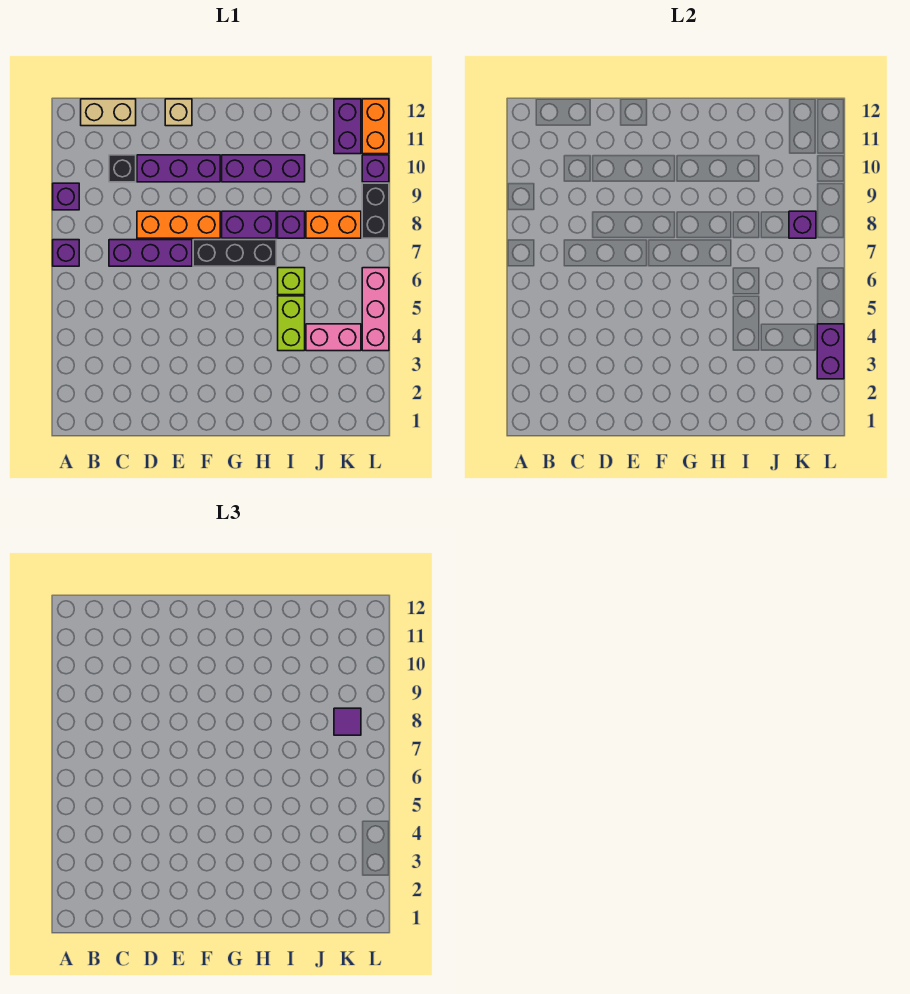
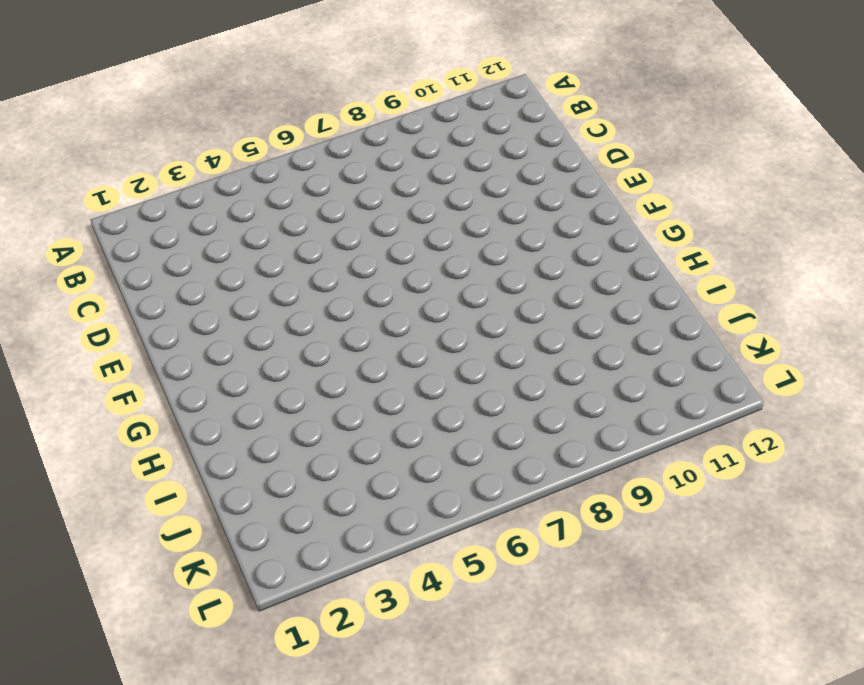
none -> purple 1x1 brick [53,240,79,266]
none -> purple 1x1 brick [53,183,79,210]
none -> tan 1x2 brick [81,99,136,126]

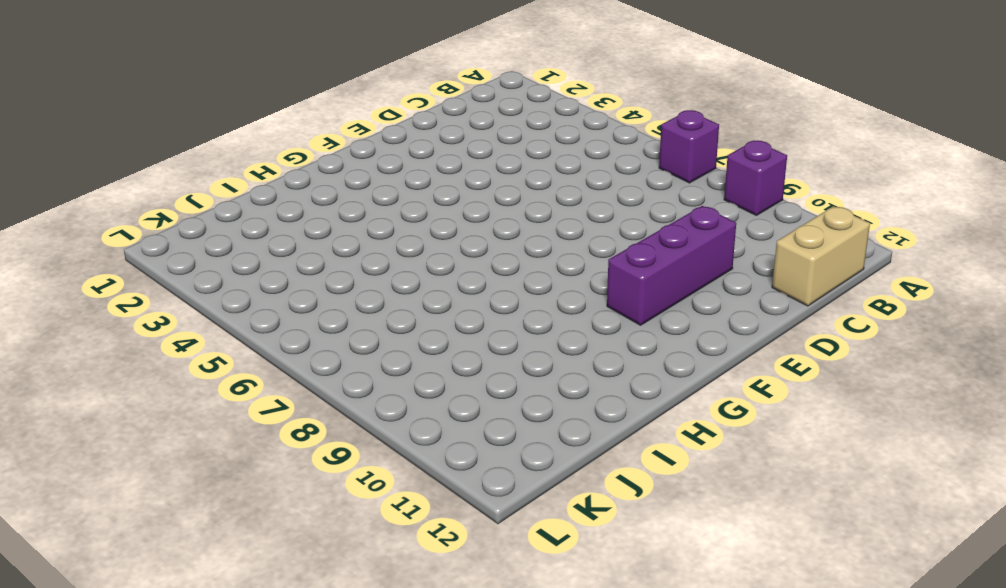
none -> purple 1x3 brick [109,240,192,266]
none -> black 1x1 brick [109,155,136,182]
none -> orange 1x3 brick [137,211,220,238]

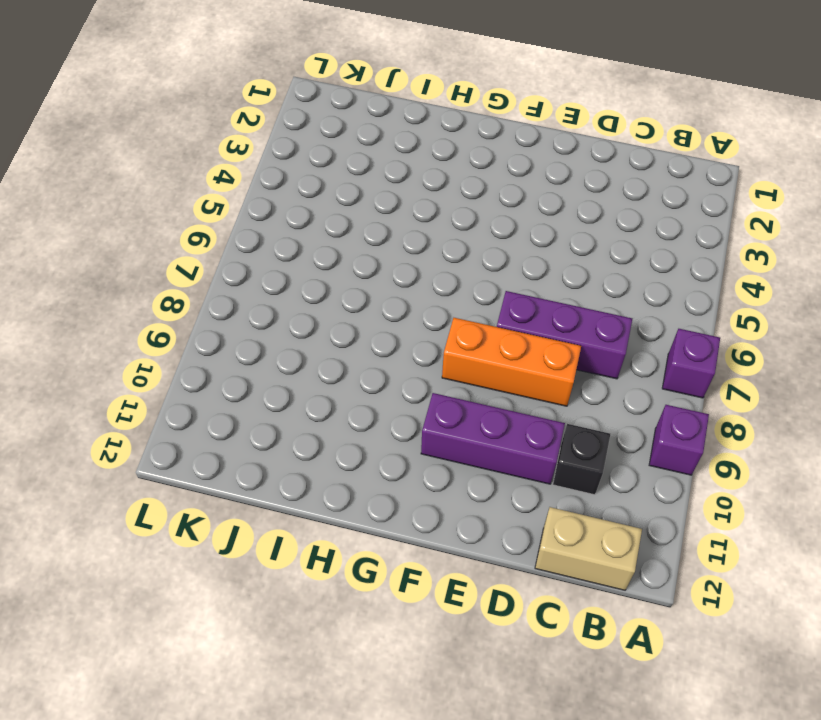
none -> tan 1x1 brick [165,99,192,126]
none -> black 1x3 brick [193,240,276,266]
none -> purple 1x2 brick [222,211,276,238]

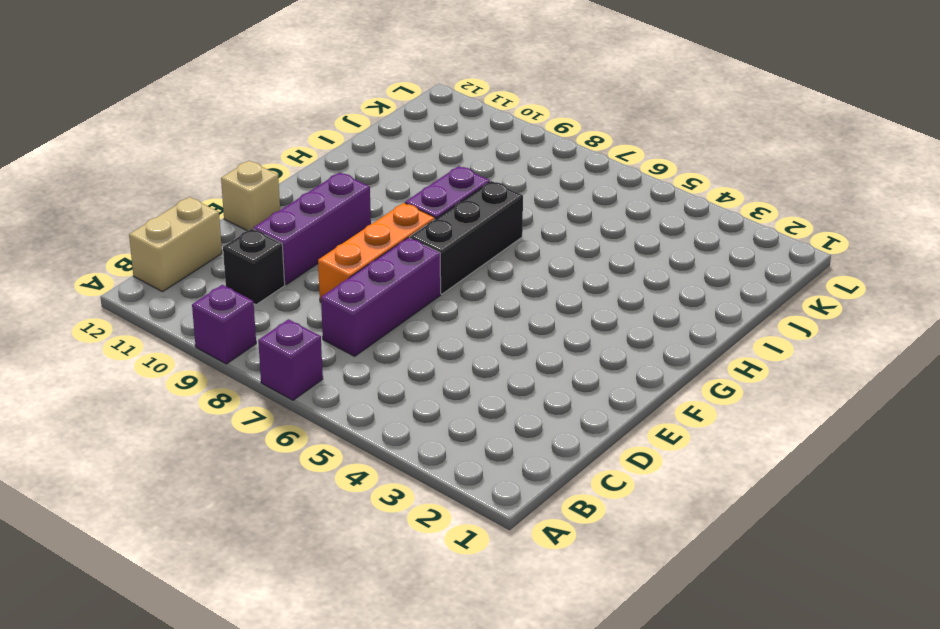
none -> purple 1x3 brick [222,155,305,182]
none -> lime 1x2 brick [278,296,305,351]
none -> lime 1x1 brick [278,268,305,295]

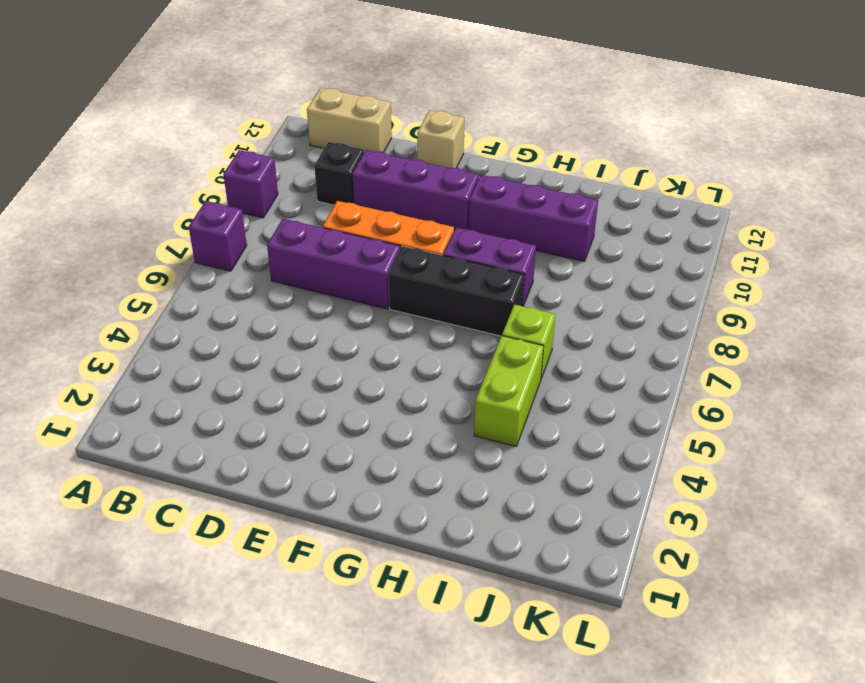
none -> purple 1x1 brick [278,211,305,238]
none -> pink 1x2 brick [306,324,361,351]
none -> orange 1x2 brick [306,211,361,238]

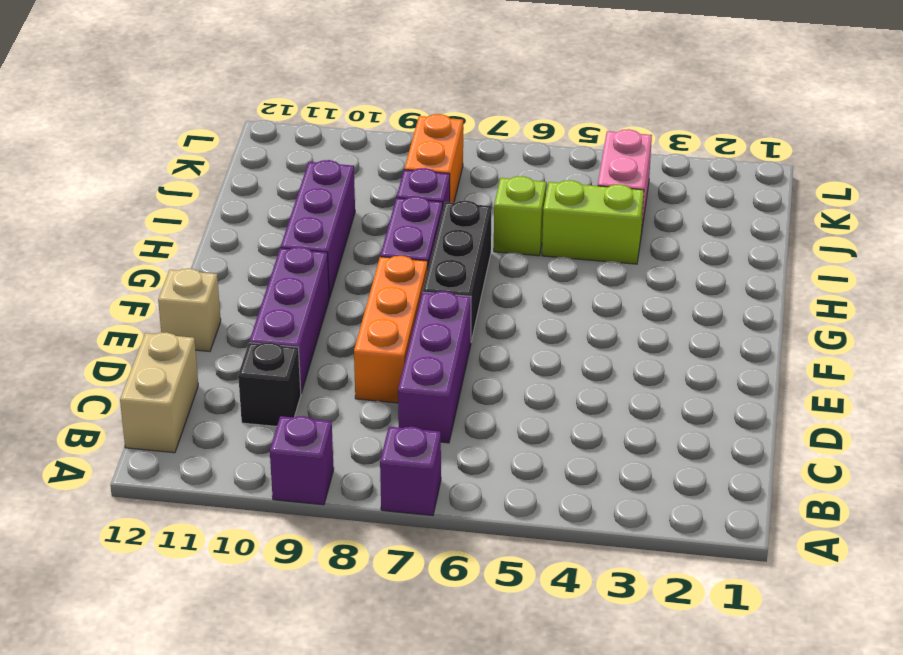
none -> purple 1x2 brick [334,99,361,154]
none -> pink 1x3 brick [362,268,389,351]
none -> black 1x2 brick [362,183,389,238]

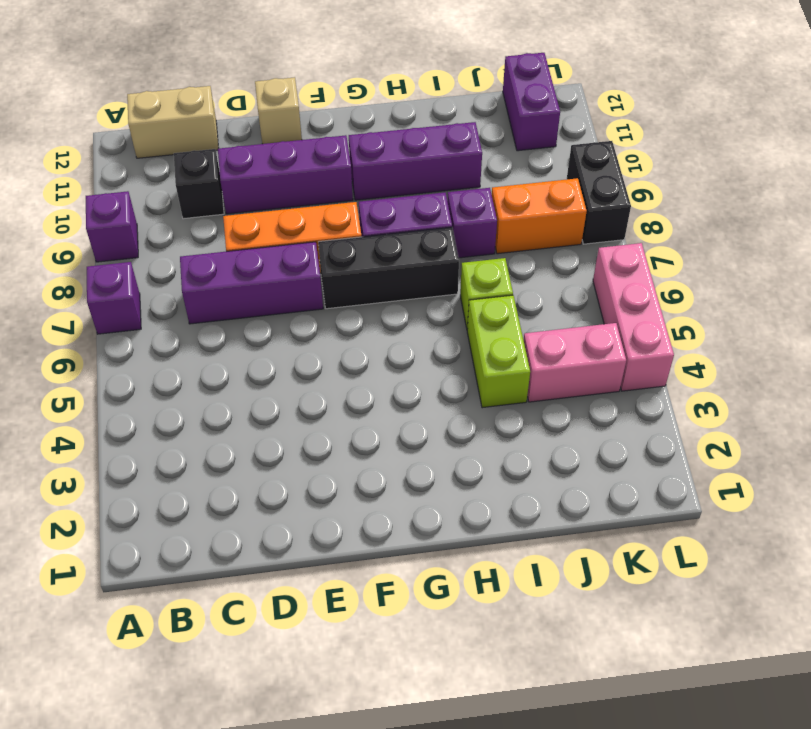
none -> purple 1x1 brick [362,155,389,182]
none -> orange 1x2 brick [362,99,389,154]
none -> purple 1x1 brick [789,211,816,238]

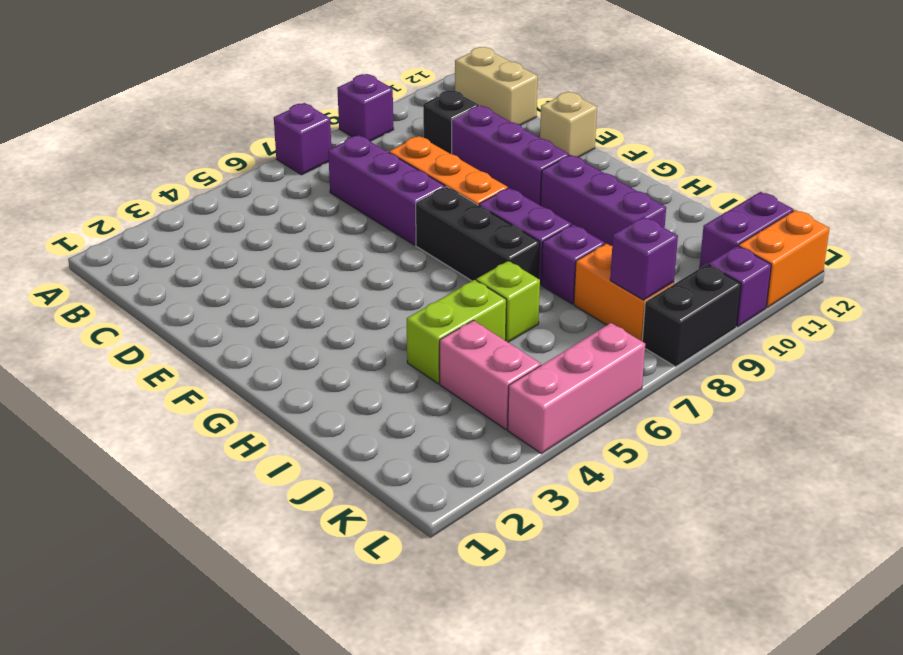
none -> purple 1x2 brick [817,324,844,379]
none -> purple 1x1 tile [334,708,361,735]

